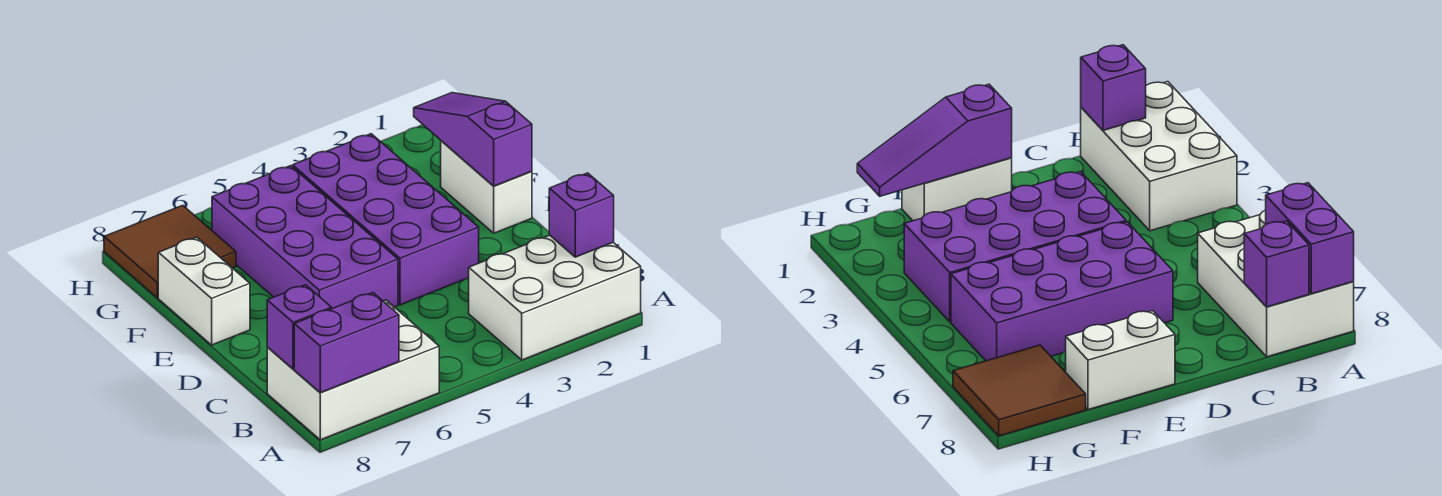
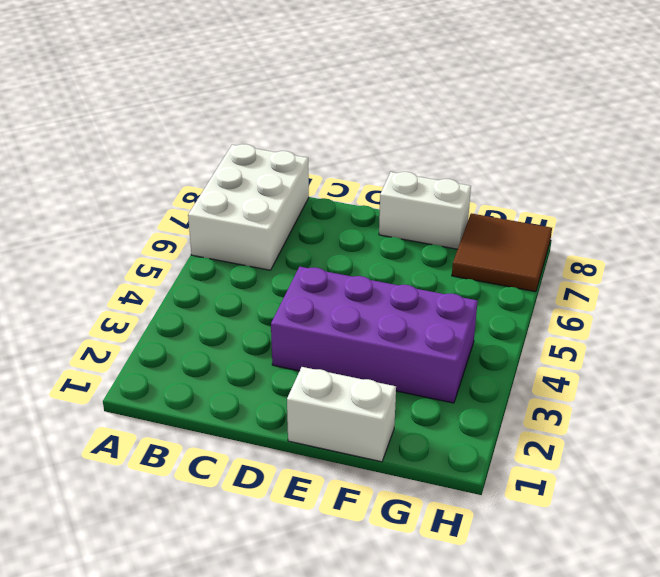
none -> white 2x3 brick [469,235,641,360]
none -> purple 2x4 brick [212,166,398,309]

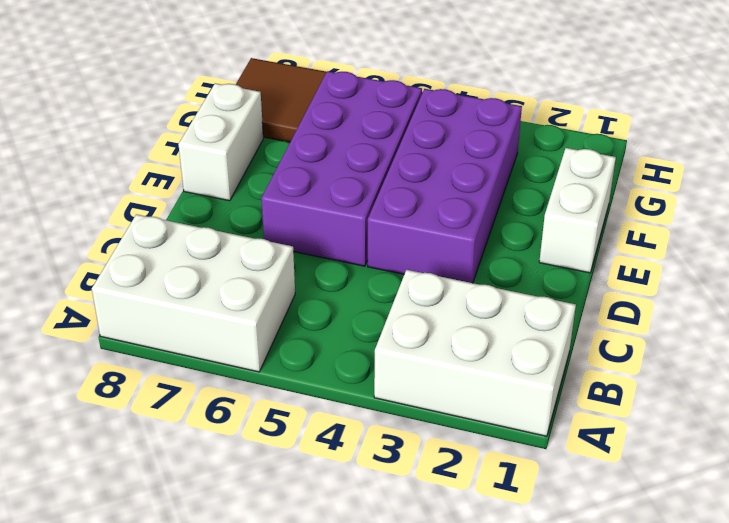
none -> purple 1x2 brick [294,293,399,393]
none -> purple 1x1 brick [549,173,614,257]

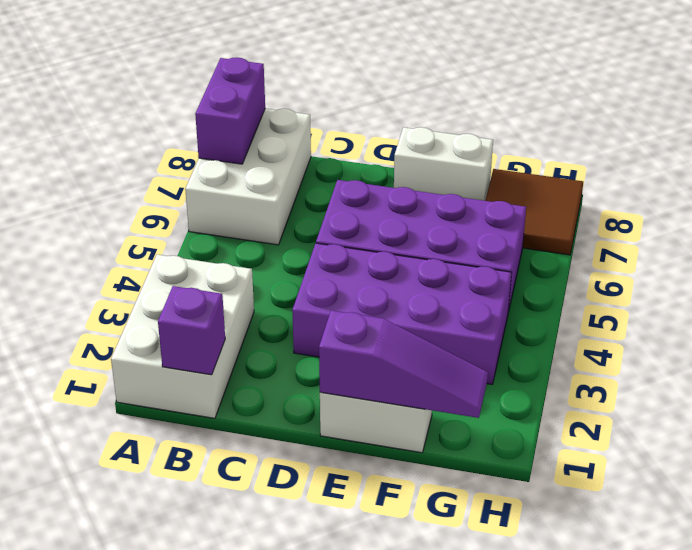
none -> purple 1x1 brick [267,285,331,369]

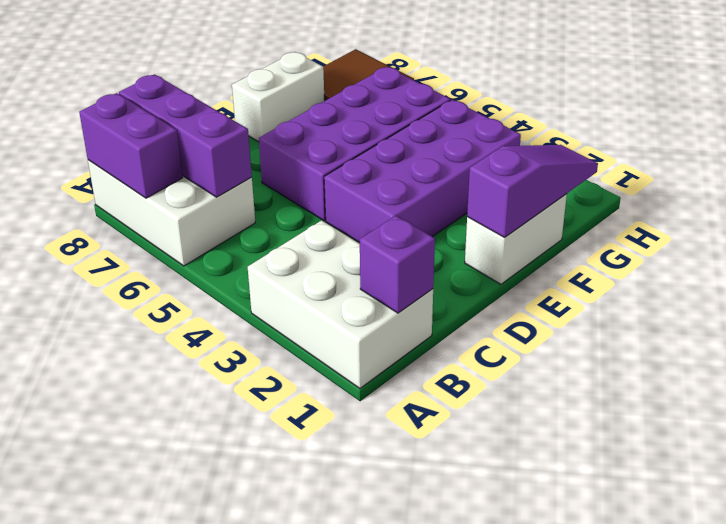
purple 1x3 brick [119,74,252,197] -> purple 1x1 brick [267,285,331,369]

